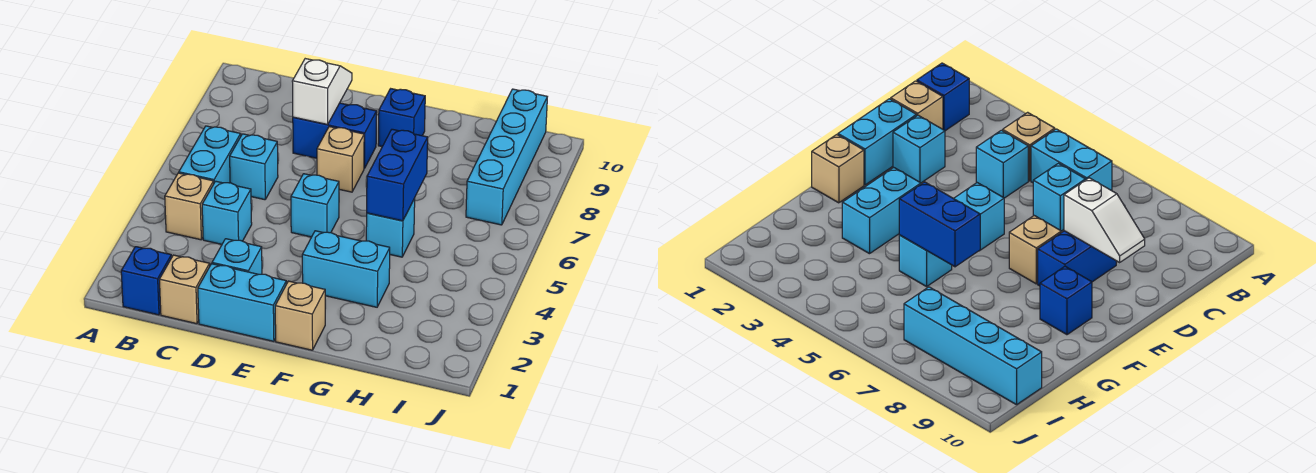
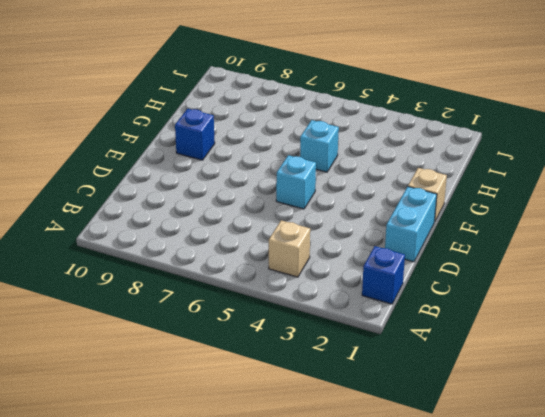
none -> cyan 1x2 brick [179,126,241,183]
none -> tan 1x1 brick [159,255,210,324]
none -> cyan 1x1 brick [202,181,252,244]

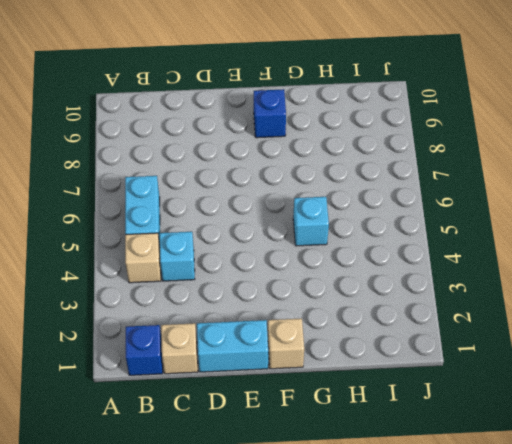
none -> cyan 1x1 brick [230,134,278,200]
none -> cyan 1x1 brick [212,239,262,274]
none -> blue 1x2 brick [293,103,377,168]

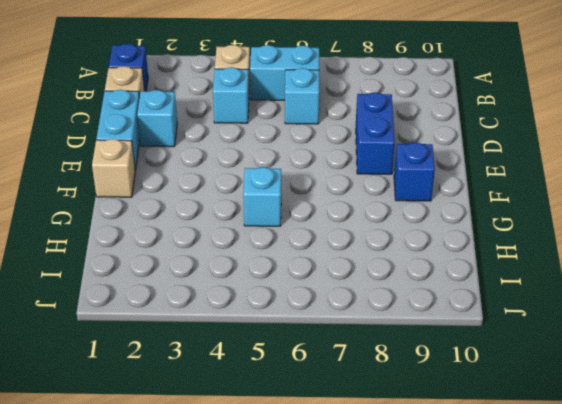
none -> cyan 1x1 brick [291,174,339,237]
none -> tan 1x1 brick [317,127,364,192]
none -> cyan 1x2 brick [302,231,390,307]

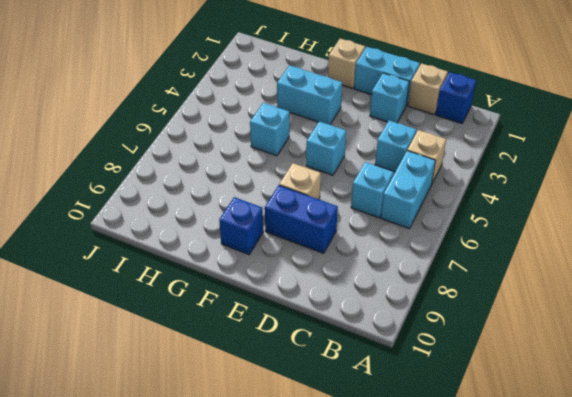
none -> cyan 1x4 brick [466,89,547,225]
none -> white 1x2 slope [292,59,352,125]
none -> blue 1x2 brick [367,129,428,221]

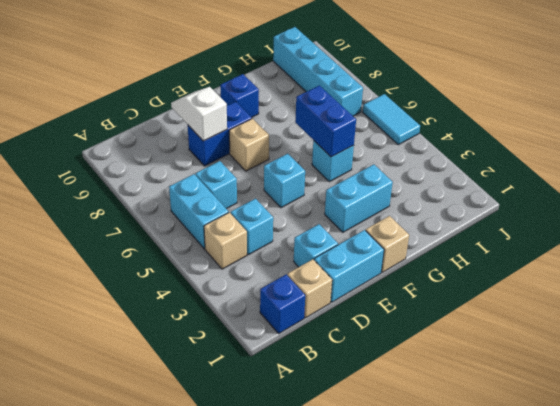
cyan 1x2 tile [363,94,420,145] -> none

